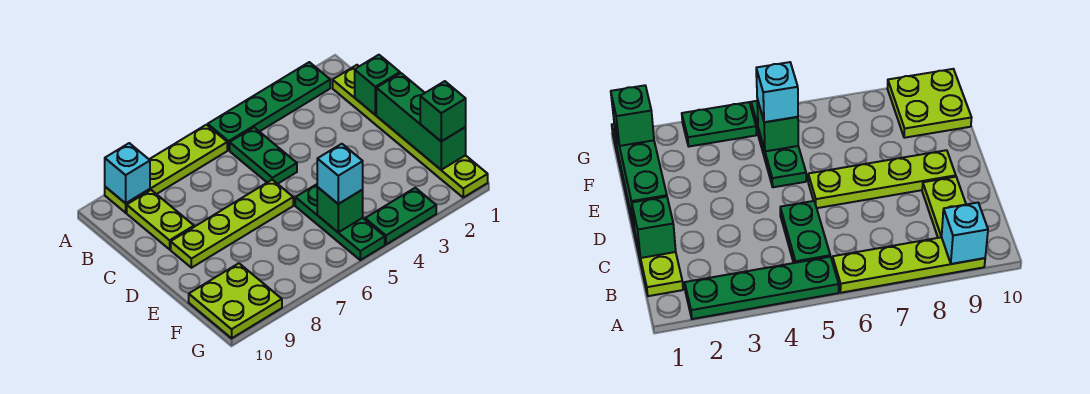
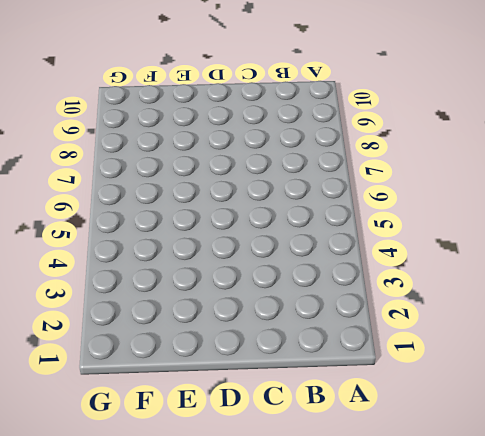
none -> green 1x4 plate [208,62,330,150]
none -> lime 1x4 plate [105,125,227,213]
none -> lime 1x6 plate [333,65,488,197]

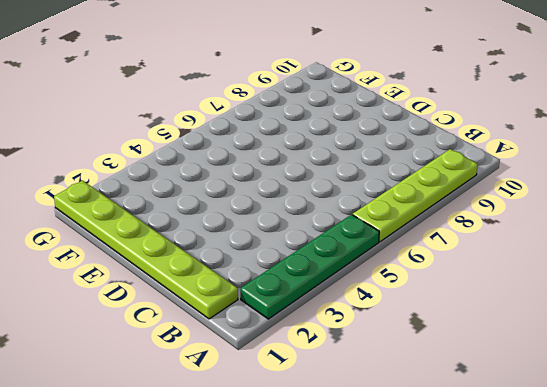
none -> green 1x2 plate [230,128,297,184]
none -> lime 1x2 plate [127,190,194,249]
none -> lime 1x4 plate [171,180,293,268]

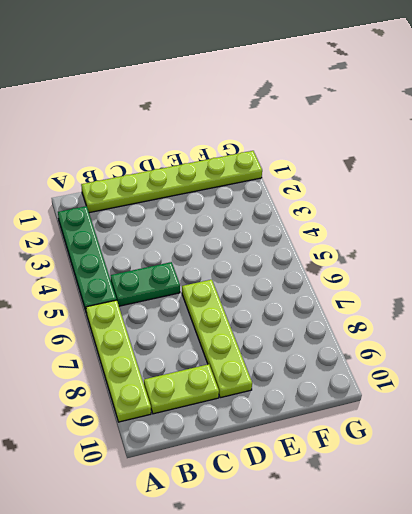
none -> green 1x3 plate [295,184,385,260]
none -> lime 2x2 plate [189,263,282,338]
none -> green 1x2 plate [365,188,436,244]

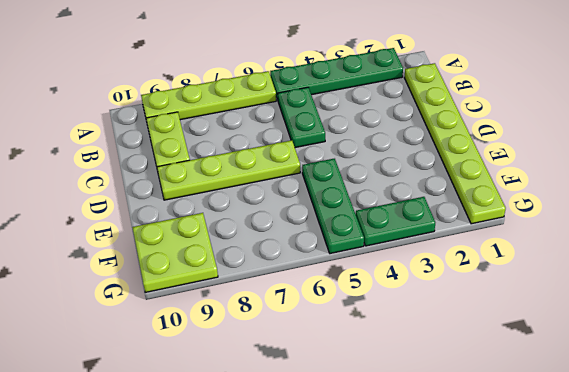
none -> cyan 1x1 brick [105,143,150,203]
none -> green 1x1 brick [355,55,400,115]
none -> green 1x3 brick [376,73,466,170]

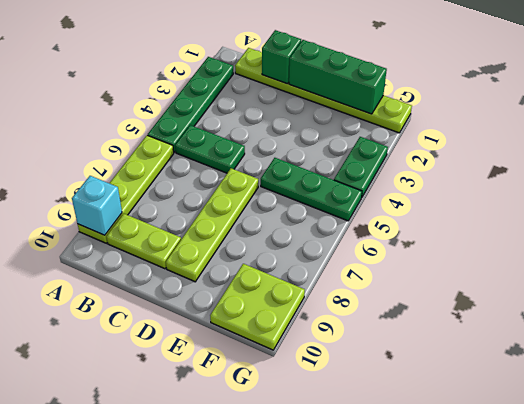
none -> green 1x1 brick [317,187,363,232]
none -> green 1x1 brick [420,81,466,141]
none -> cyan 1x1 brick [317,144,363,204]

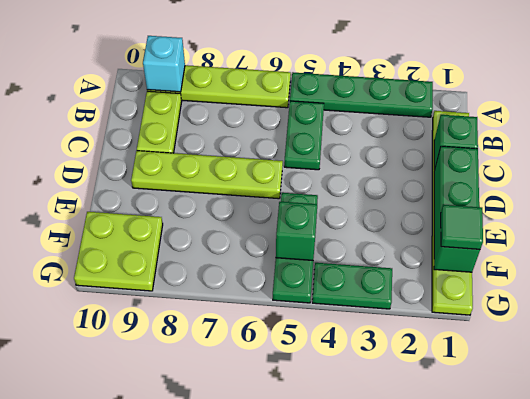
green 1x1 tile [441,205,483,249] -> green 1x1 brick [420,81,466,141]
none -> cyan 1x1 brick [317,144,363,204]

